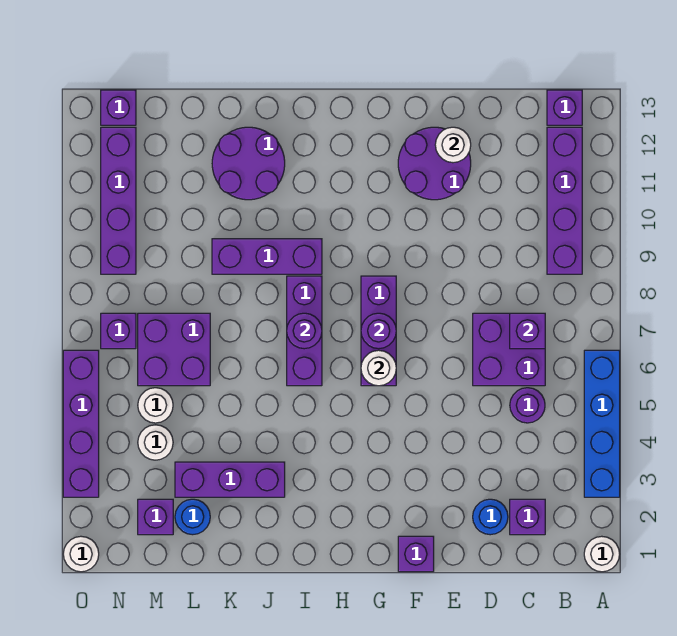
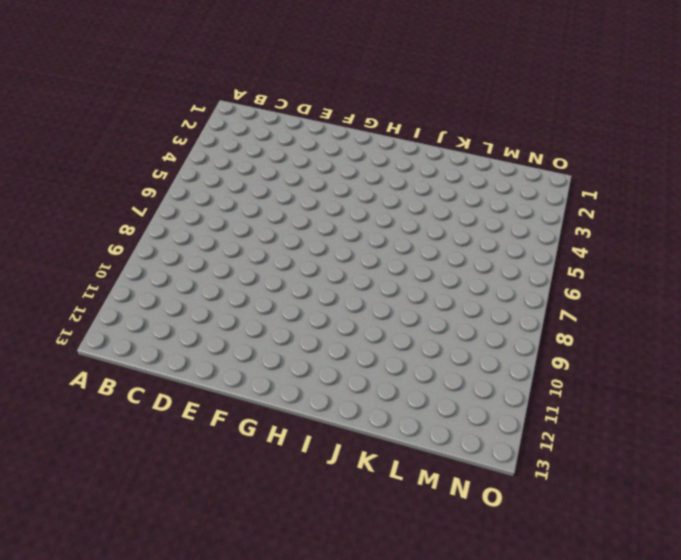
none -> white 1x1 round brick [584,536,620,572]
none -> blue 1x4 brick [584,350,620,497]
none -> purple 1x4 brick [547,127,582,274]
none -> purple 1x1 brick [547,90,582,125]

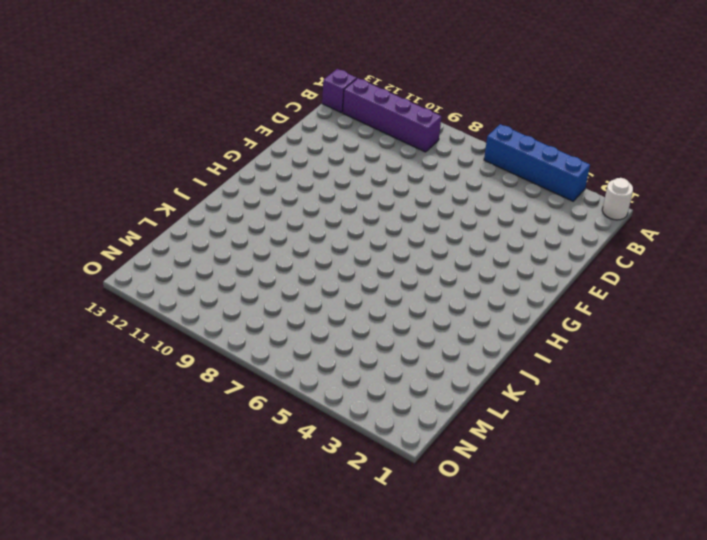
none -> purple 1x1 brick [510,499,545,535]
none -> purple 1x1 round brick [510,388,545,423]
none -> purple 2x2 brick [473,313,545,386]
none -> blue 1x1 round brick [473,499,508,535]

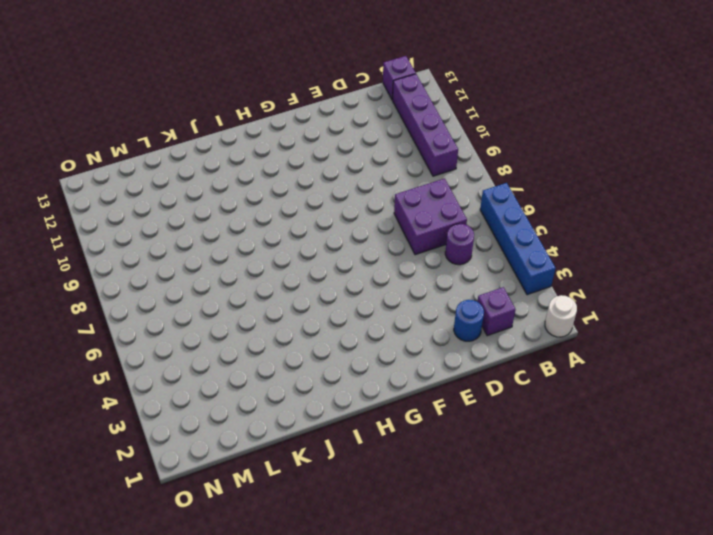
none -> purple 2x2 round brick [398,127,471,200]
none -> purple 1x1 brick [398,536,434,572]
none -> purple 1x3 brick [361,276,396,386]
none -> purple 1x3 brick [287,276,322,386]

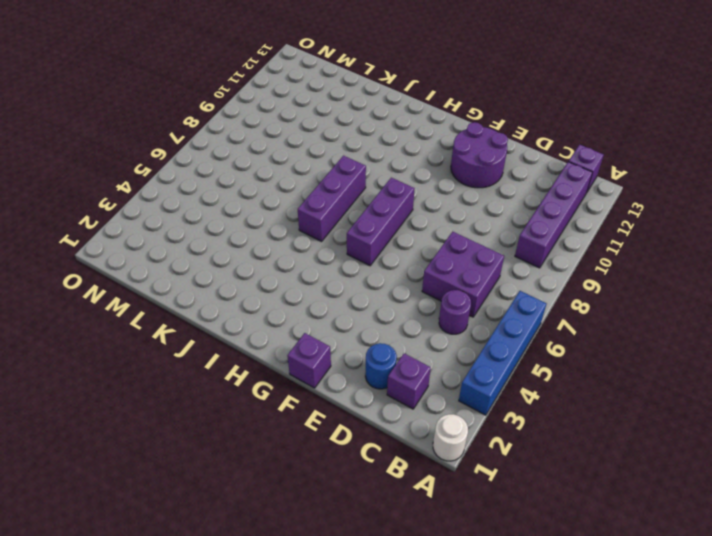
none -> purple 1x3 brick [212,239,322,274]
none -> purple 1x3 brick [175,462,285,497]
none -> purple 2x2 round brick [212,127,285,200]
none -> blue 1x1 round brick [175,499,210,535]

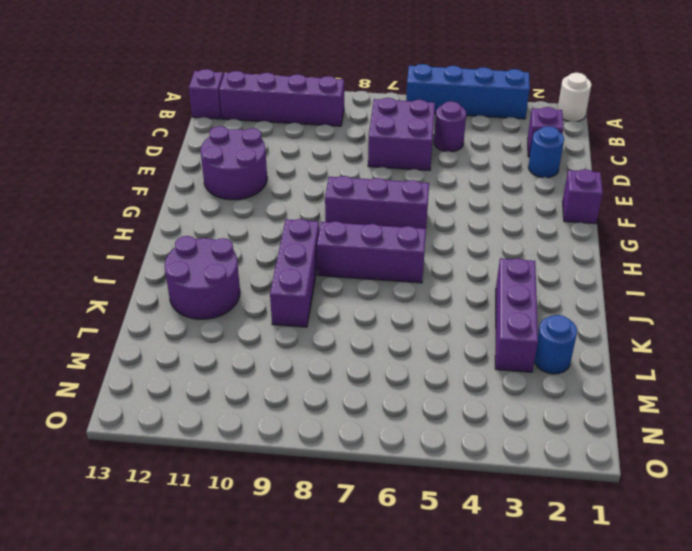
none -> purple 2x2 brick [138,313,210,386]
none -> purple 1x1 brick [138,499,173,535]
none -> white 1x1 round brick [138,425,173,460]
none -> white 1x1 round brick [138,388,173,423]

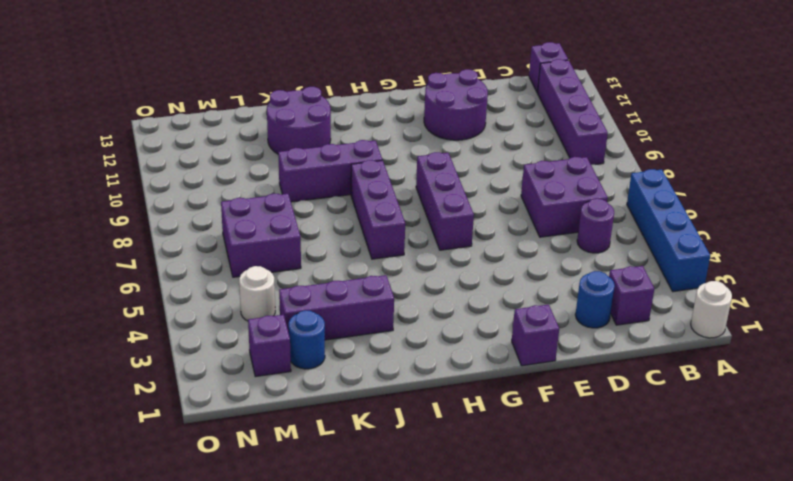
none -> white 1x1 round brick [138,388,173,423]
none -> purple 1x1 brick [101,313,136,349]
none -> purple 1x4 brick [101,127,136,274]
none -> purple 1x1 brick [101,90,136,125]

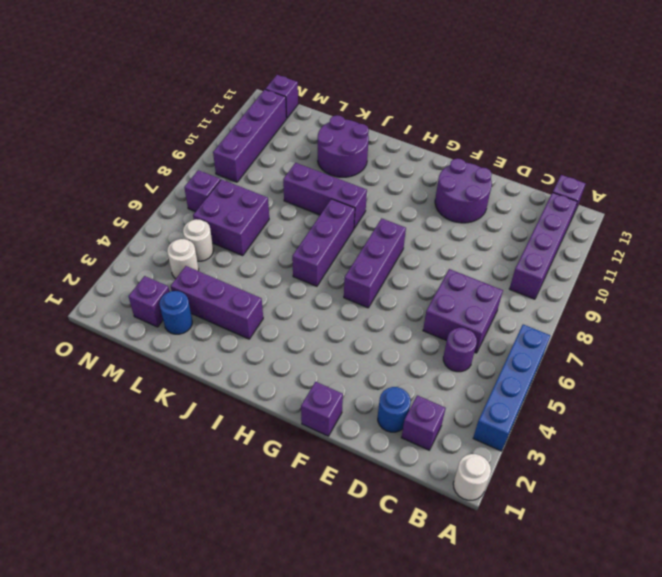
none -> white 1x1 round brick [63,536,99,572]
none -> purple 1x4 brick [63,350,99,497]
none -> purple 1x1 brick [510,313,545,349]
none -> white 1x1 round brick [435,127,471,163]

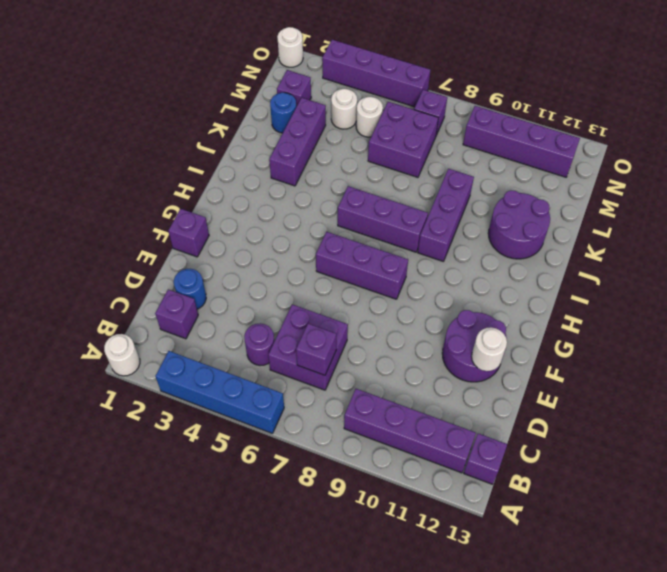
none -> purple 1x1 brick [101,90,136,125]
none -> white 1x1 round brick [361,350,396,386]
none -> purple 1x1 round brick [361,313,396,349]
none -> purple 1x1 round brick [287,313,322,349]

